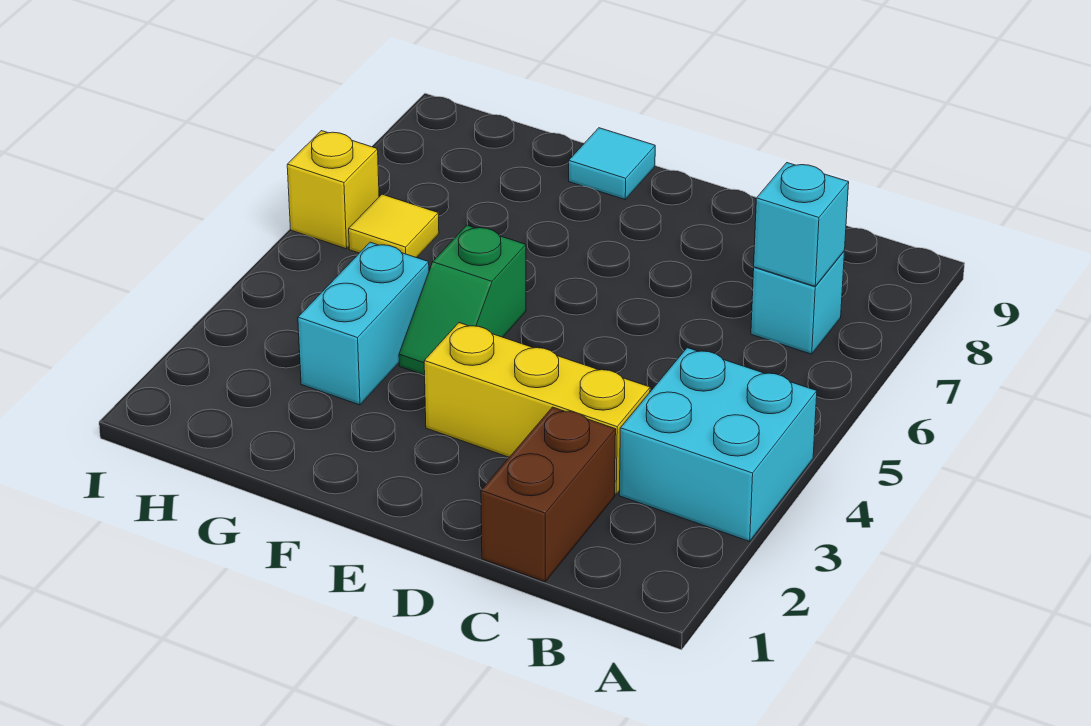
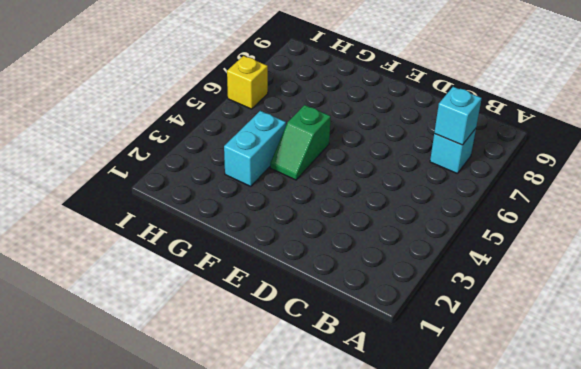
none -> cyan 2x2 brick [619,348,817,541]
none -> brown 1x2 brick [481,407,616,582]

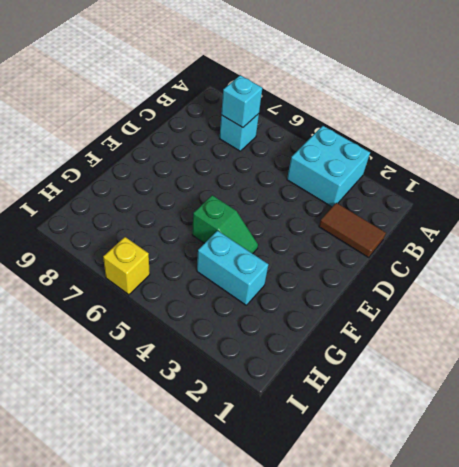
brown 1x2 tile [319,203,386,258] -> brown 1x2 brick [481,407,616,582]
none -> yellow 1x3 brick [424,323,650,495]
none -> cyan 1x1 tile [569,128,655,199]

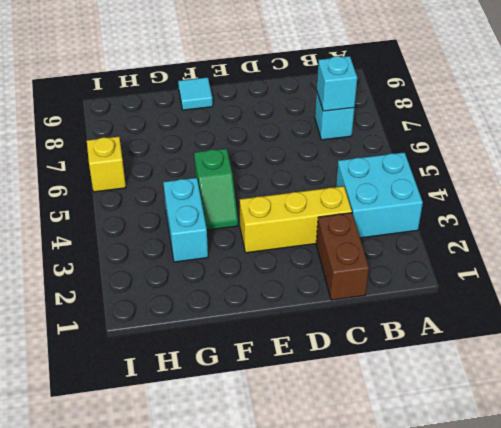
none -> yellow 1x1 tile [349,194,439,258]

